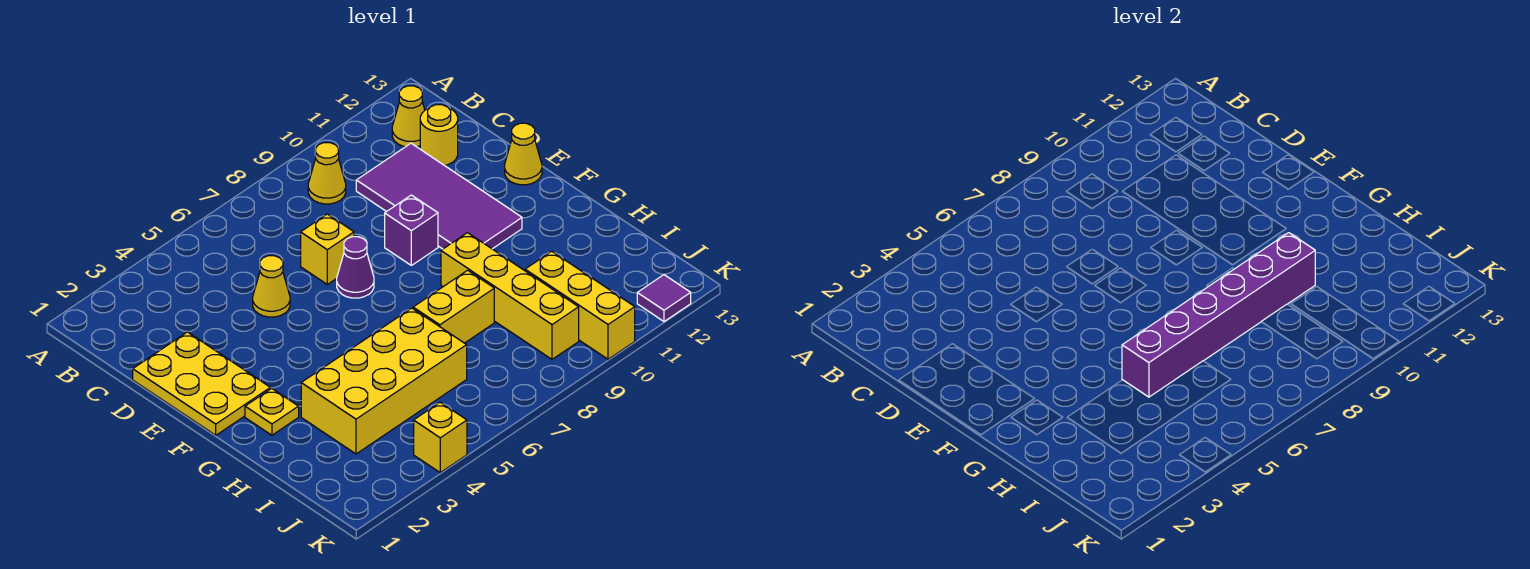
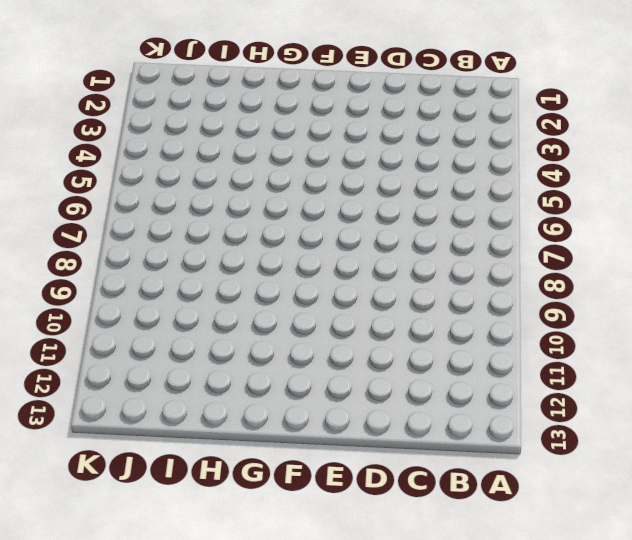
none -> yellow 1x1 cone [308,143,346,204]
none -> yellow 1x1 cone [392,86,425,147]
none -> purple 2x4 tile [356,143,522,249]

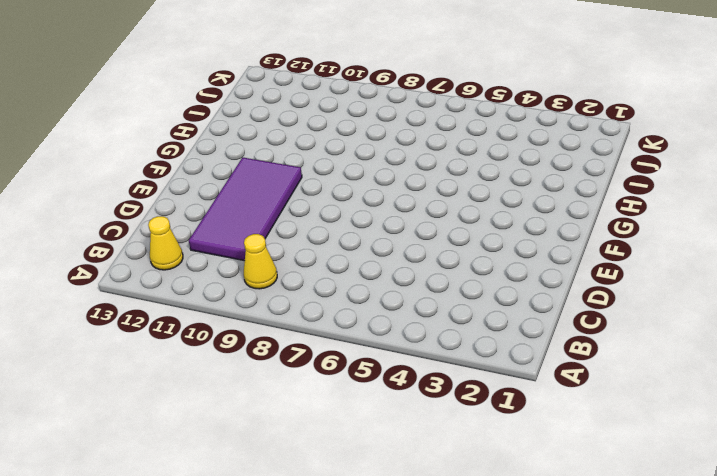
none -> yellow 1x1 round brick [420,105,458,166]
none -> yellow 2x3 plate [133,332,270,435]
none -> yellow 1x1 cone [253,256,290,317]

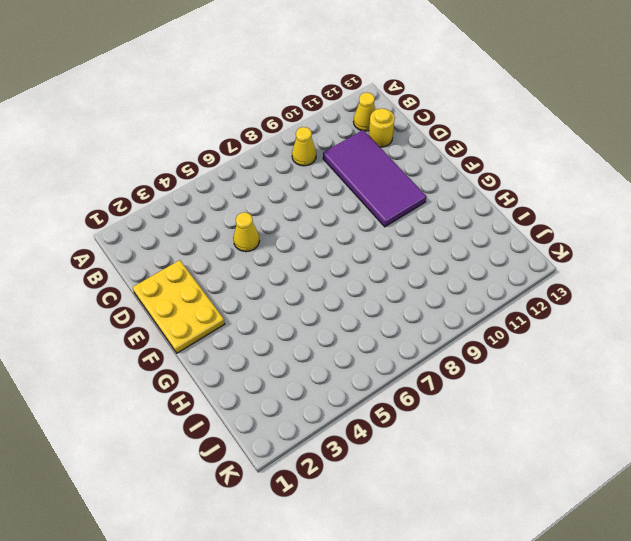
none -> yellow 1x1 brick [301,214,354,284]
none -> purple 1x1 cone [337,237,374,298]
none -> purple 1x1 brick [385,195,438,265]

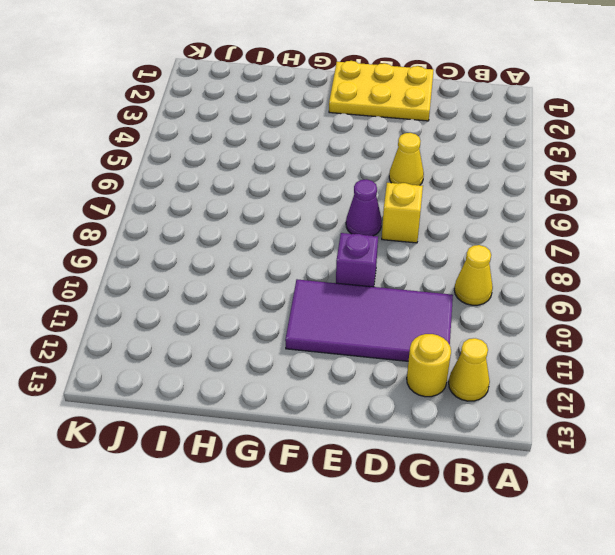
none -> yellow 1x1 cone [505,123,542,185]
none -> yellow 1x1 plate [245,388,299,435]
none -> yellow 1x4 brick [441,233,579,359]

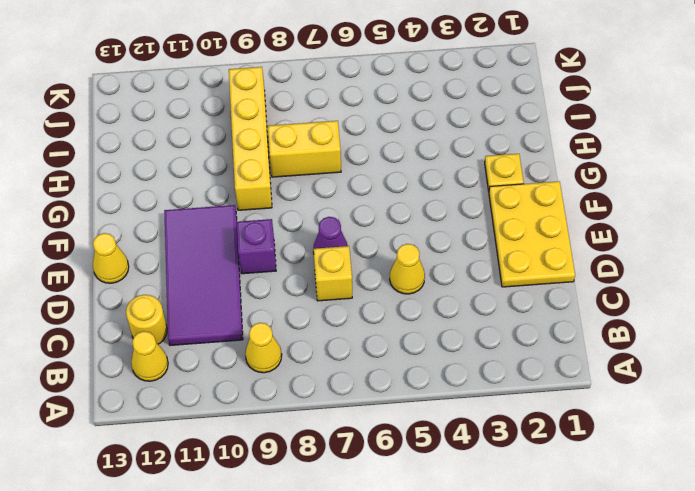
none -> yellow 2x4 brick [301,308,467,454]
none -> yellow 1x3 brick [525,251,635,359]
none -> yellow 1x1 brick [414,402,467,473]

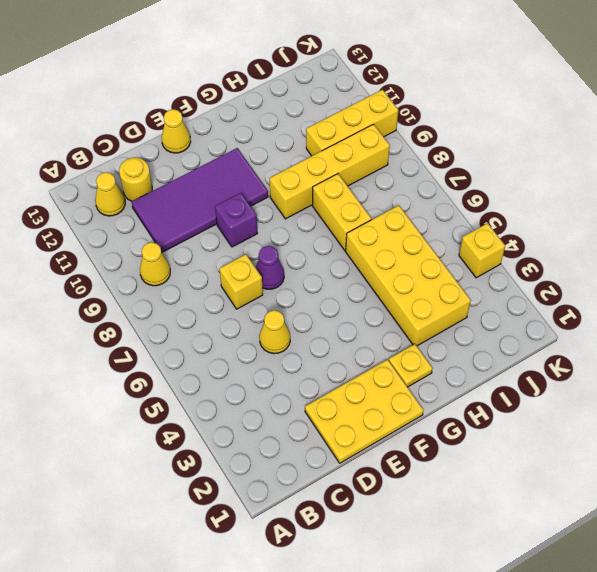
none -> purple 1x1 tile [637,275,691,321]
none -> purple 1x6 brick [1122,233,1315,397]

